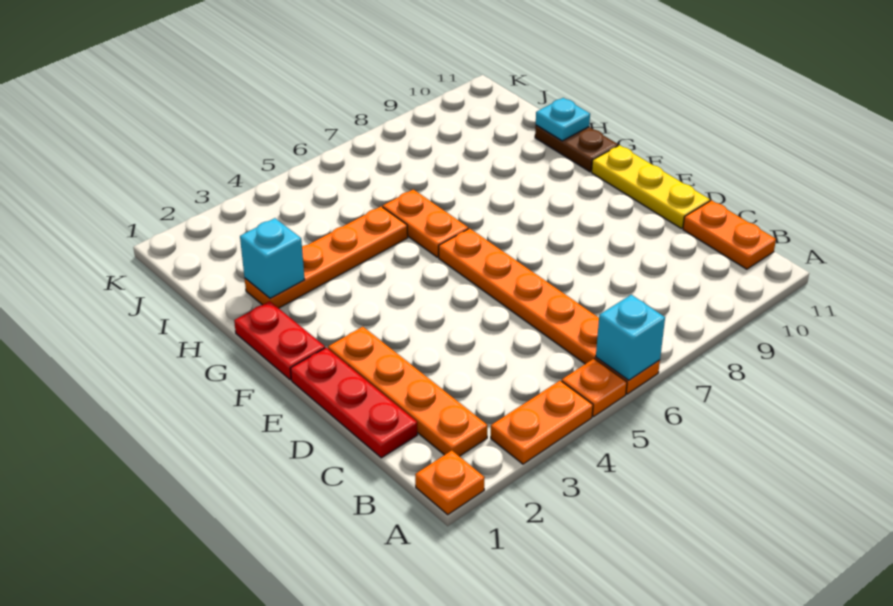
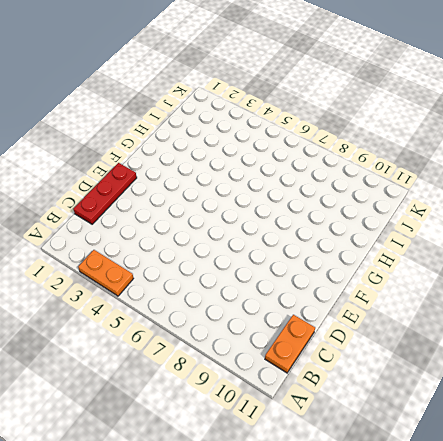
none -> orange 1x1 plate [415,450,485,515]
none -> orange 1x1 plate [562,359,627,417]
none -> orange 1x6 plate [439,228,660,394]

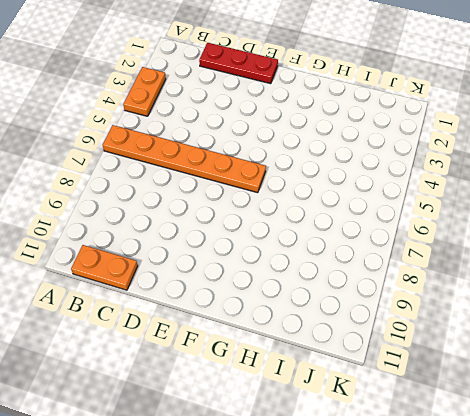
none -> orange 1x1 plate [415,450,485,515]
none -> orange 1x1 plate [562,359,627,417]
none -> orange 1x4 plate [328,327,487,456]

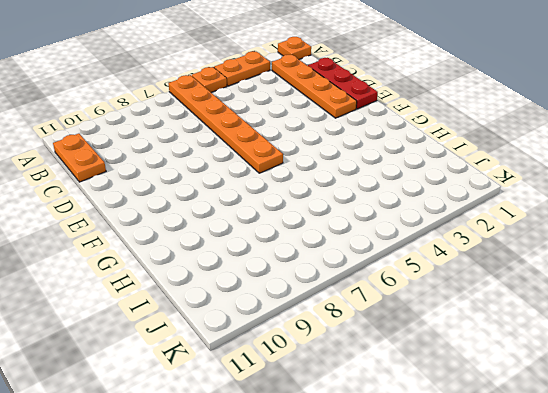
none -> yellow 1x3 plate [592,145,710,228]
none -> red 1x2 plate [234,301,325,380]
none -> orange 1x2 plate [383,189,468,257]

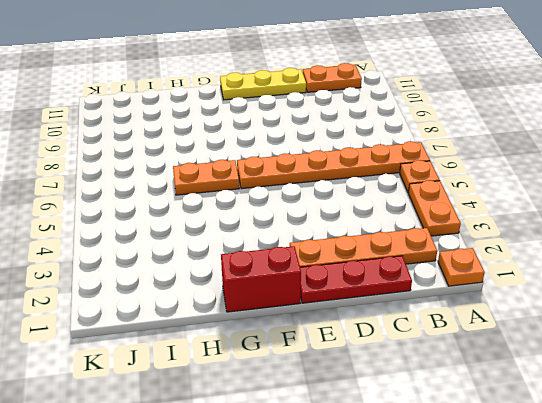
red 1x2 brick [221,246,301,312] -> red 1x2 plate [234,301,325,380]
none -> brown 1x2 plate [535,125,618,172]
none -> orange 1x4 plate [245,207,408,308]
none -> cyan 1x1 brick [596,295,665,380]

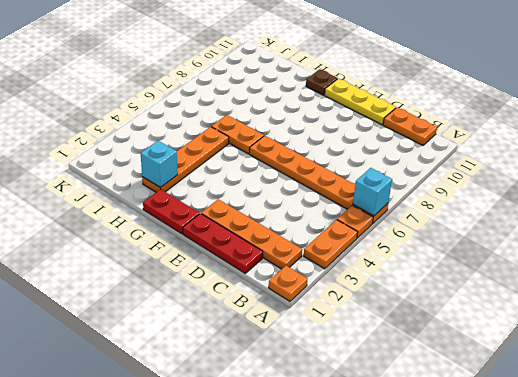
brown 1x1 plate [306,69,337,95] -> brown 1x2 plate [535,125,618,172]
none -> cyan 1x1 plate [536,98,590,141]

